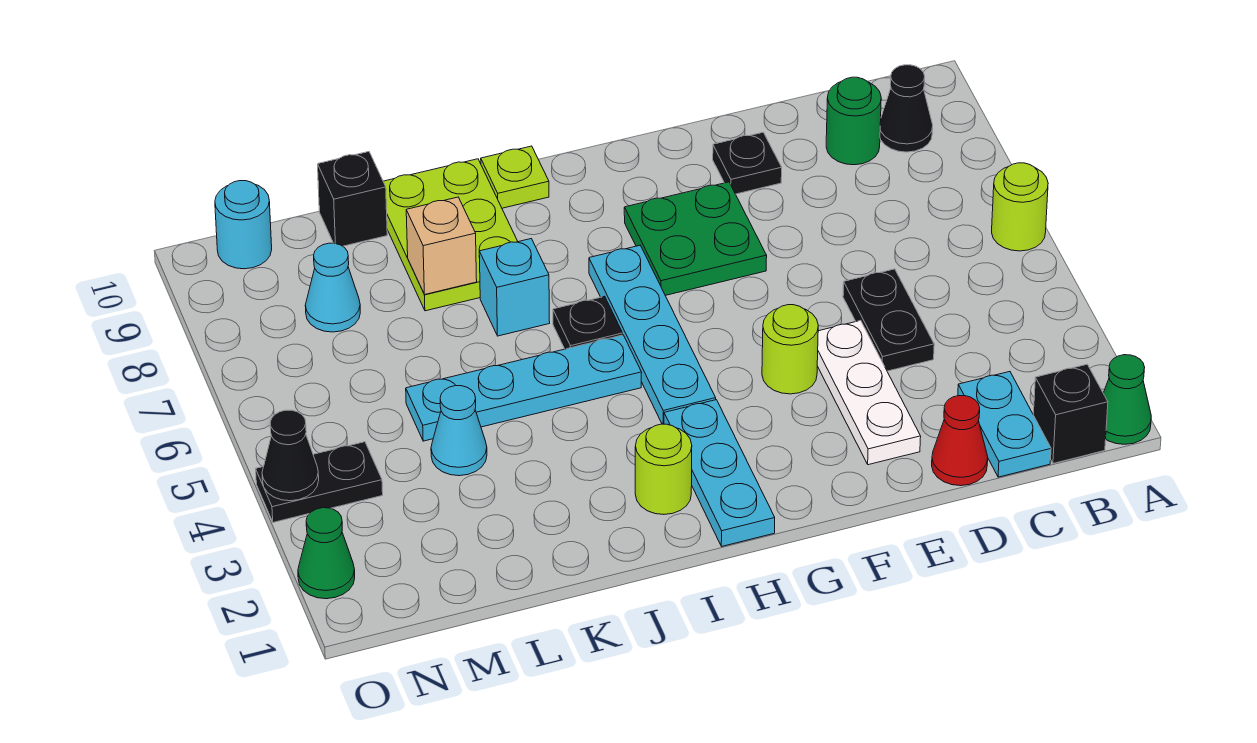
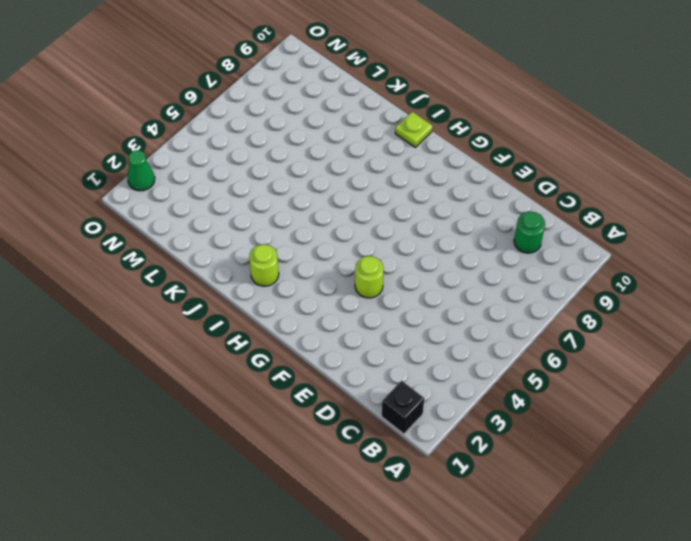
none -> green 1x1 cone [1103,355,1151,444]
none -> lime 1x1 round brick [992,163,1048,251]
none -> black 1x1 cone [880,65,933,152]

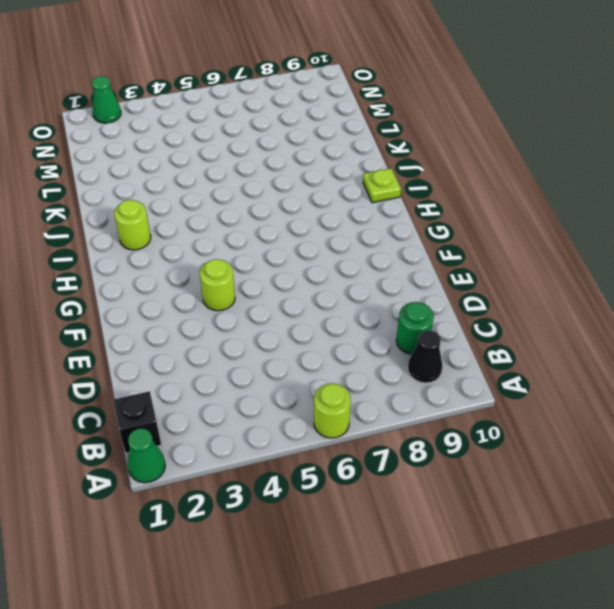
none -> cyan 1x2 plate [958,372,1051,477]
none -> red 1x1 cone [932,396,988,486]
none -> black 1x2 plate [843,269,934,371]

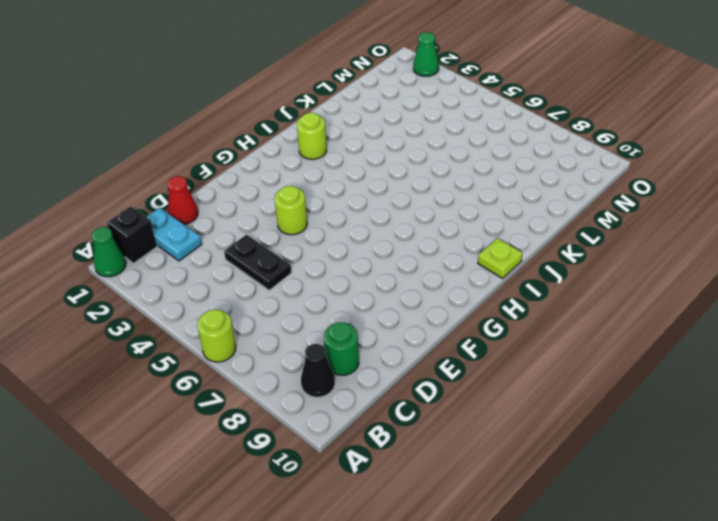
none -> white 1x3 plate [817,320,921,465]
none -> black 1x1 plate [713,132,782,194]
none -> green 2x2 plate [624,182,767,295]

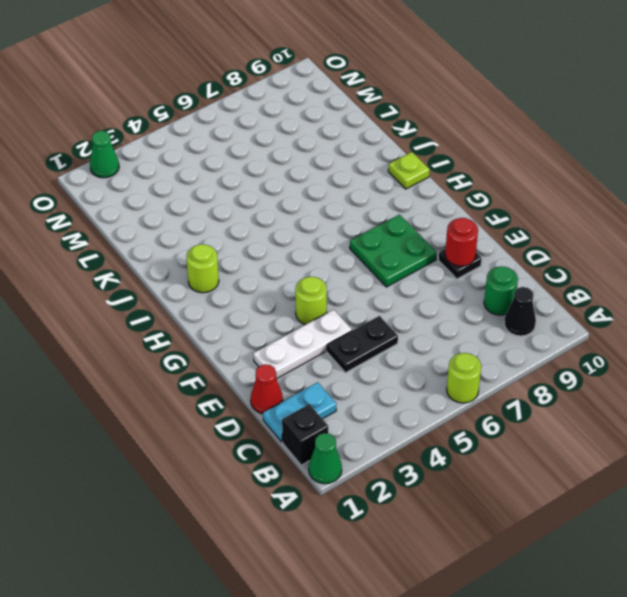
red 1x1 round brick [445,218,478,266] -> none
none -> cyan 1x3 plate [664,400,775,546]
none -> cyan 1x4 plate [589,245,716,424]
none -> cyan 1x4 plate [406,335,642,441]

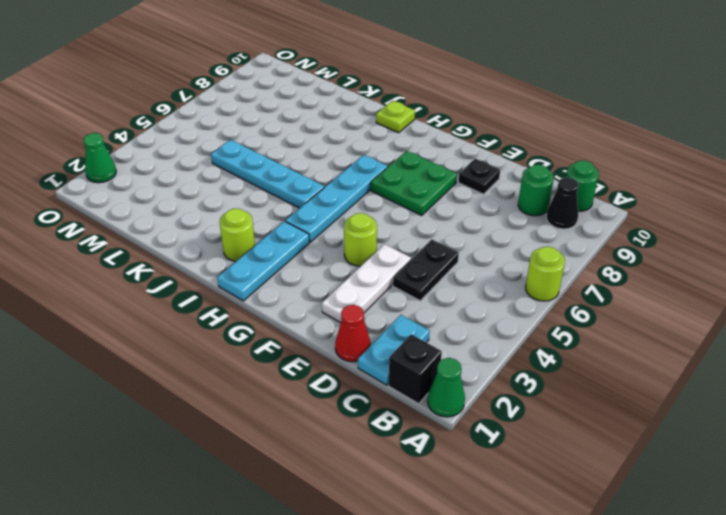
green 1x1 round brick [566,160,599,211] -> none
none -> black 1x1 plate [553,296,623,349]
none -> cyan 1x1 brick [479,239,550,336]
none -> lime 2x3 plate [383,159,518,311]

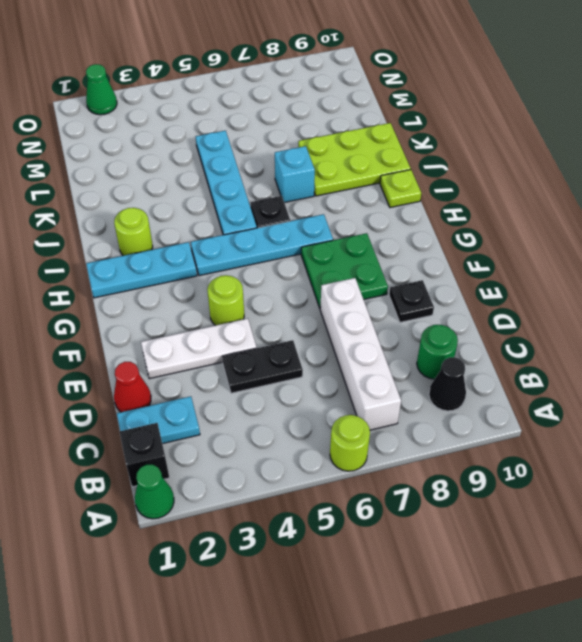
white 1x4 brick [320,278,401,430] -> none
none -> cyan 1x1 cone [431,386,487,476]
none -> black 1x1 brick [318,152,387,246]
none -> cyan 1x1 cone [305,243,360,332]

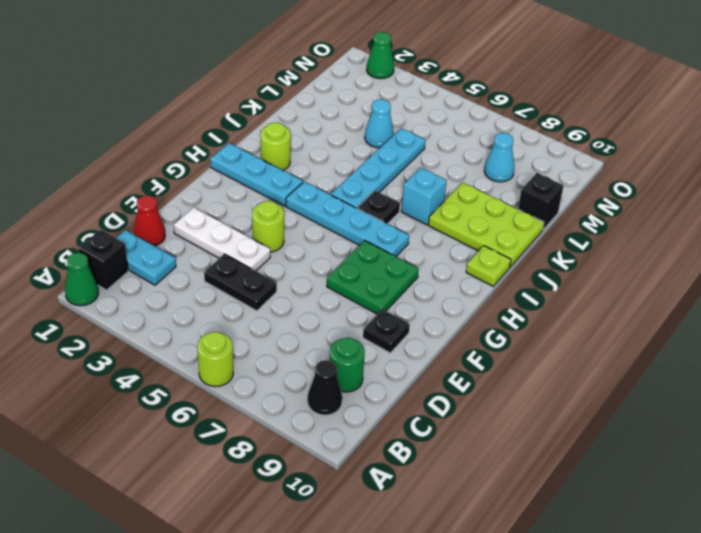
none -> black 1x2 plate [256,442,383,522]
none -> cyan 1x1 round brick [215,181,272,269]
none -> tan 1x1 brick [406,197,477,295]

